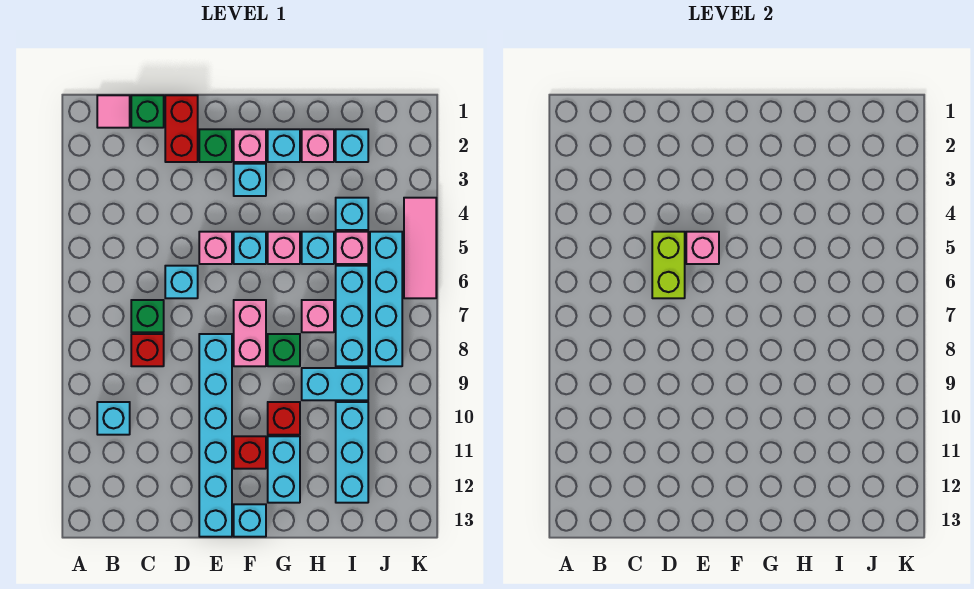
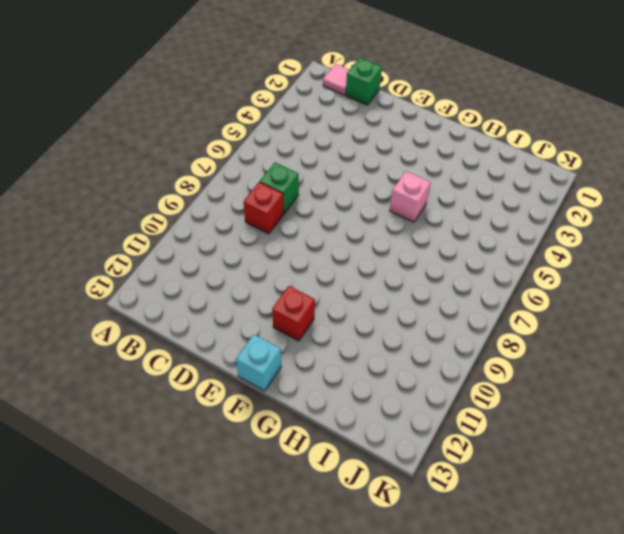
none -> cyan 1x1 brick [97,402,130,435]
none -> red 1x2 brick [165,95,198,162]
none -> cyan 1x1 brick [165,266,198,298]
none -> green 1x1 brick [199,129,232,162]

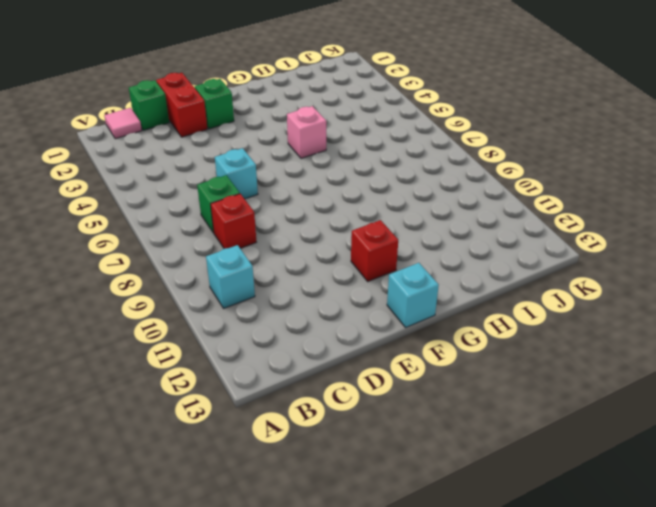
none -> pink 1x1 brick [199,232,232,264]
none -> cyan 1x6 brick [199,334,232,537]
none -> pink 1x1 brick [234,129,266,162]
none -> cyan 1x1 brick [234,164,266,196]

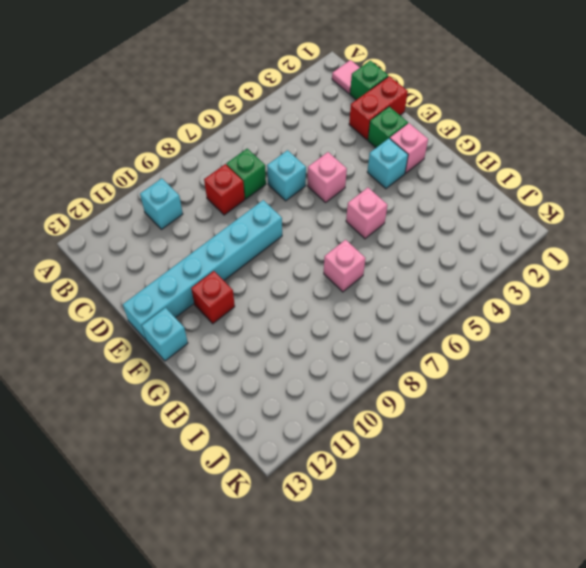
none -> cyan 1x1 brick [234,232,266,264]
none -> pink 1x2 brick [234,300,266,366]
none -> cyan 1x1 brick [268,129,300,162]
none -> green 1x1 brick [268,334,300,366]

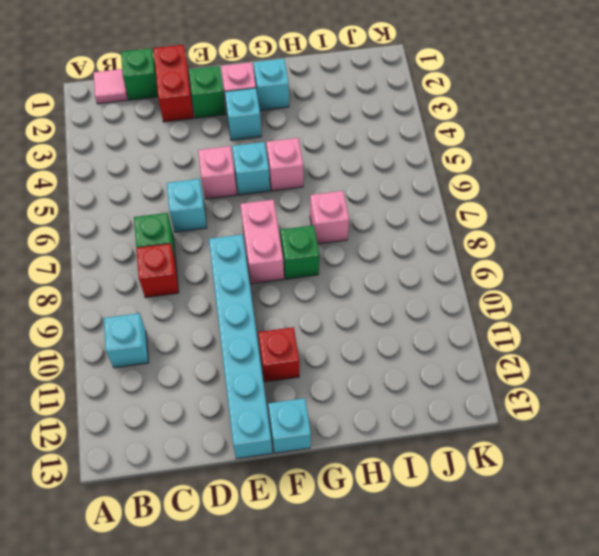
none -> red 1x1 brick [268,402,300,435]
none -> cyan 1x2 brick [268,436,300,503]
none -> pink 1x1 brick [302,129,334,162]
none -> cyan 1x1 brick [302,232,334,264]

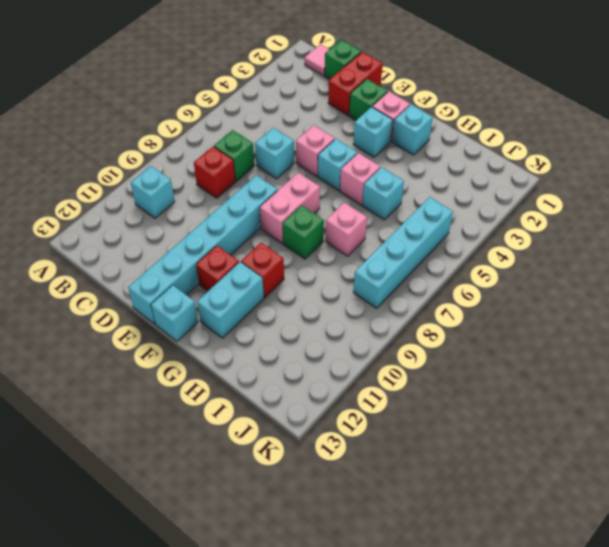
none -> pink 1x1 brick [302,129,334,162]
none -> cyan 1x2 brick [302,368,368,400]
none -> cyan 1x1 brick [336,129,368,162]
none -> cyan 1x1 brick [336,198,368,230]

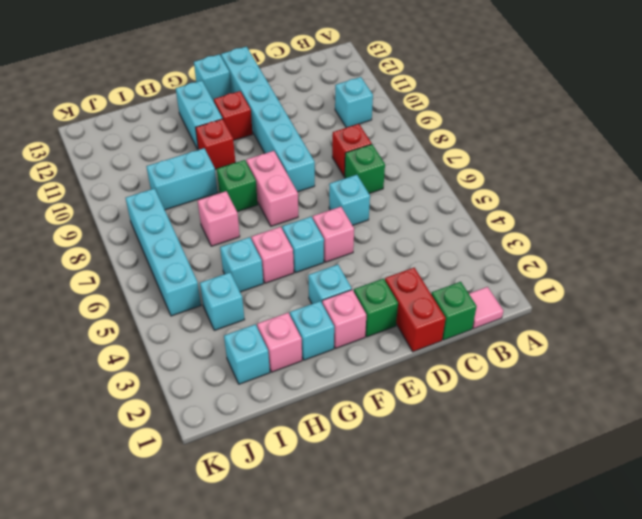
none -> pink 1x1 brick [336,232,368,264]
none -> cyan 1x3 brick [336,266,368,366]
none -> cyan 1x3 brick [336,402,368,503]
none -> pink 1x3 tile [404,198,436,298]

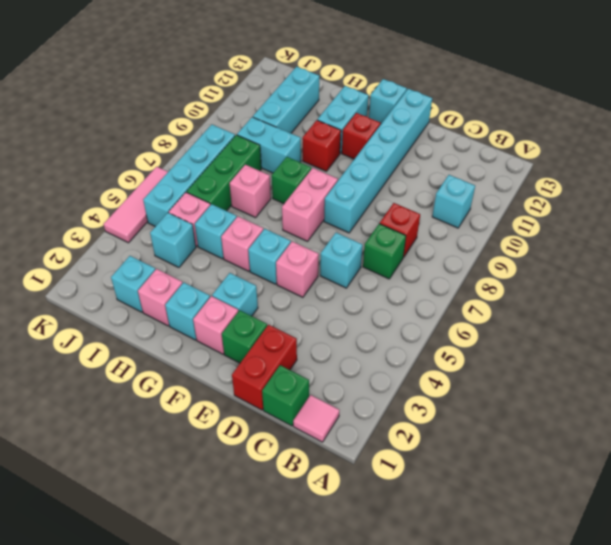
green 1x3 brick [187,135,261,211] -> cyan 1x3 brick [336,266,368,366]
none -> lime 1x2 brick [652,232,685,298]
none -> pink 1x1 brick [686,232,719,264]

